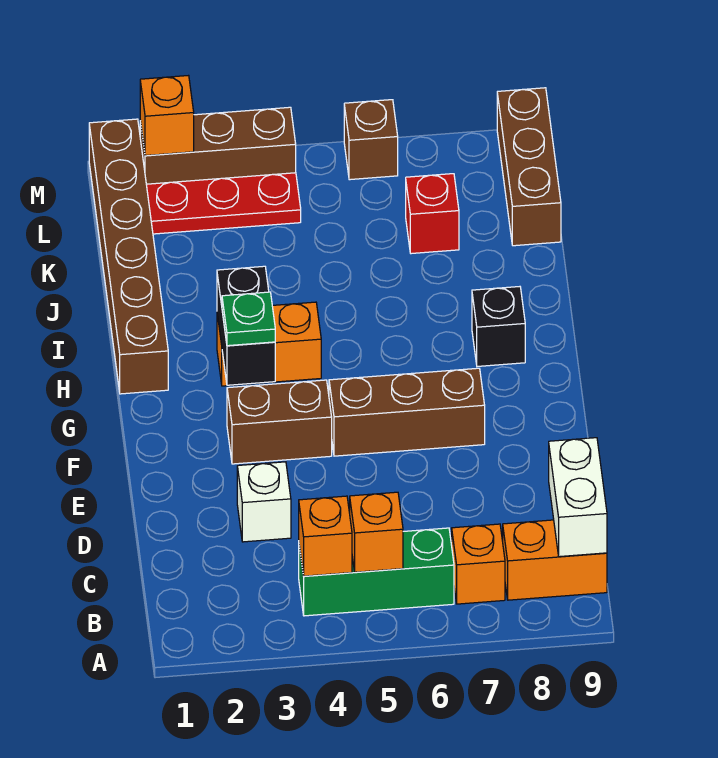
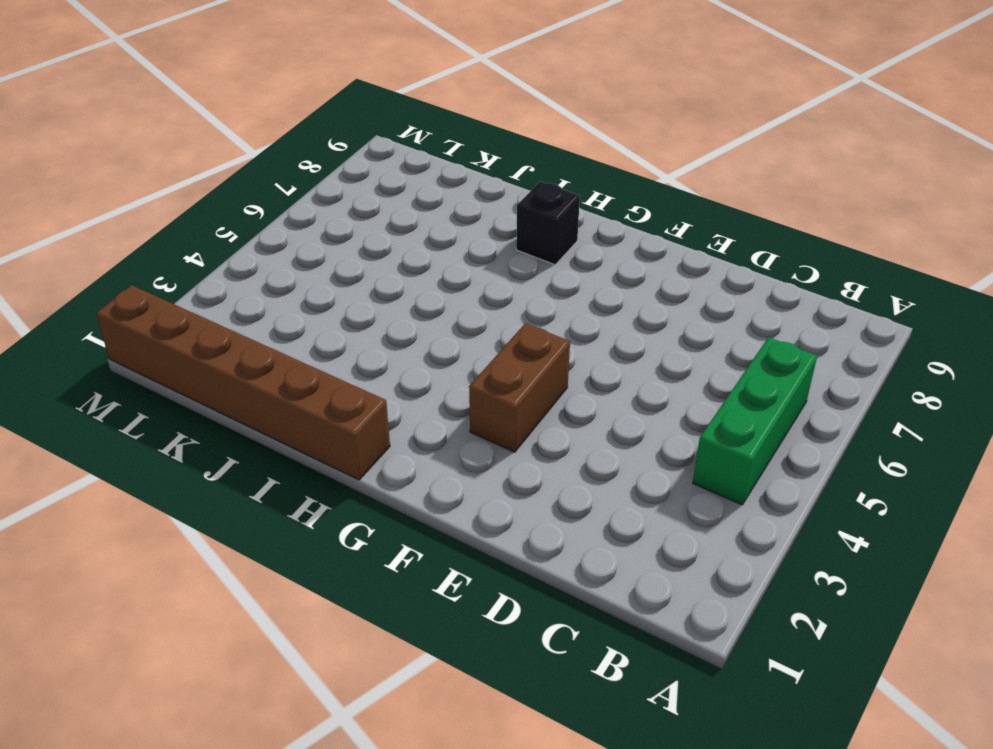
none -> orange 1x1 brick [452,524,505,604]
none -> orange 1x2 brick [503,520,607,600]
none -> white 1x1 brick [237,462,291,542]

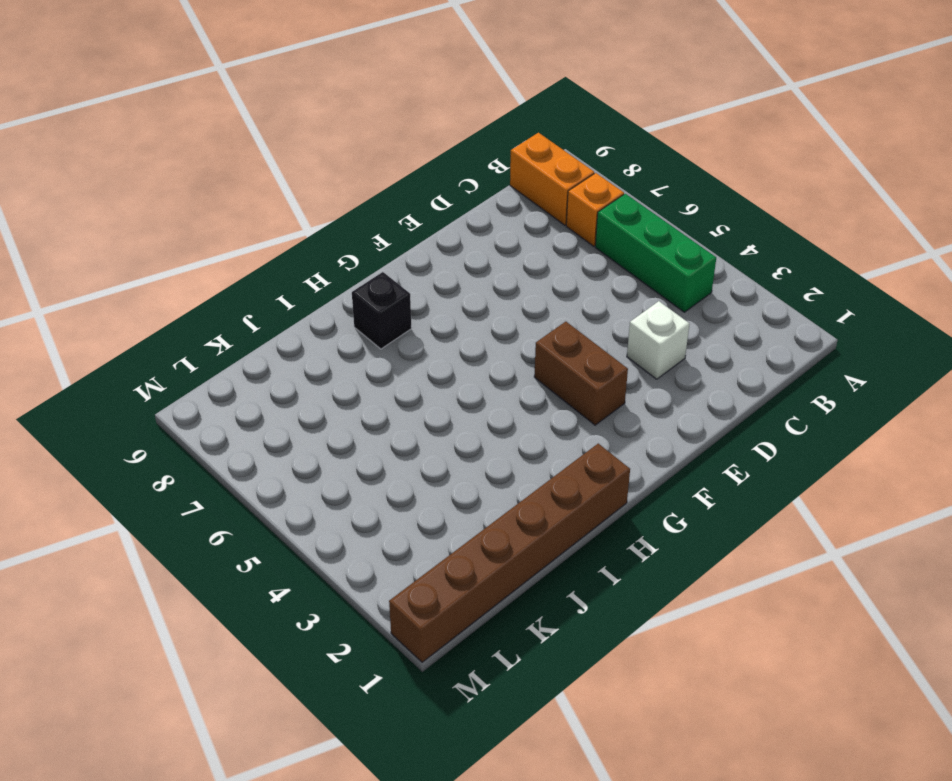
none -> brown 1x3 brick [329,368,485,456]
none -> orange 1x2 brick [217,302,321,386]
none -> red 1x1 brick [406,174,459,254]

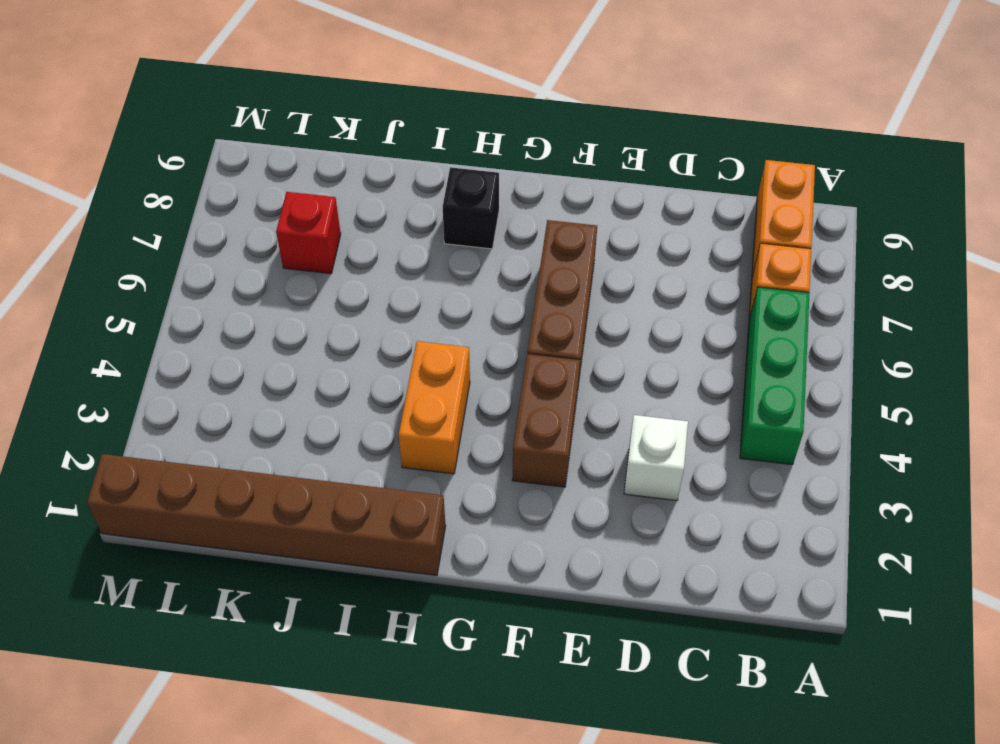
none -> brown 1x3 brick [497,88,561,246]
none -> red 1x3 plate [146,173,301,234]
none -> brown 1x3 brick [140,107,296,184]

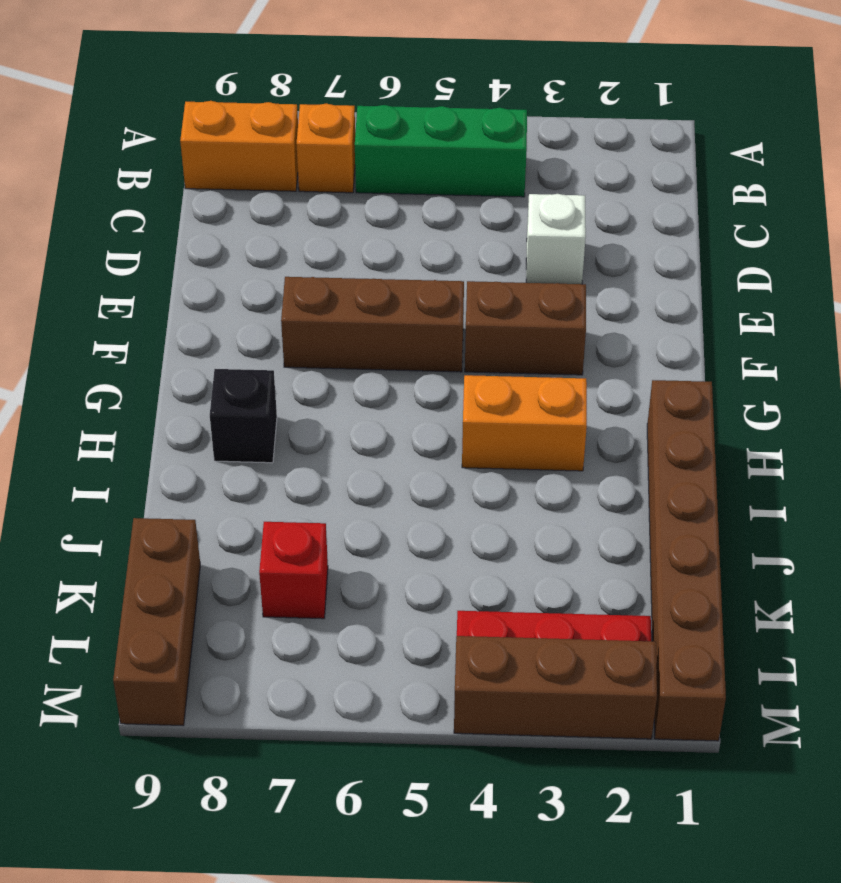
none -> brown 1x1 brick [344,100,398,180]
none -> orange 1x1 brick [299,496,352,576]
none -> orange 1x1 brick [350,492,403,572]

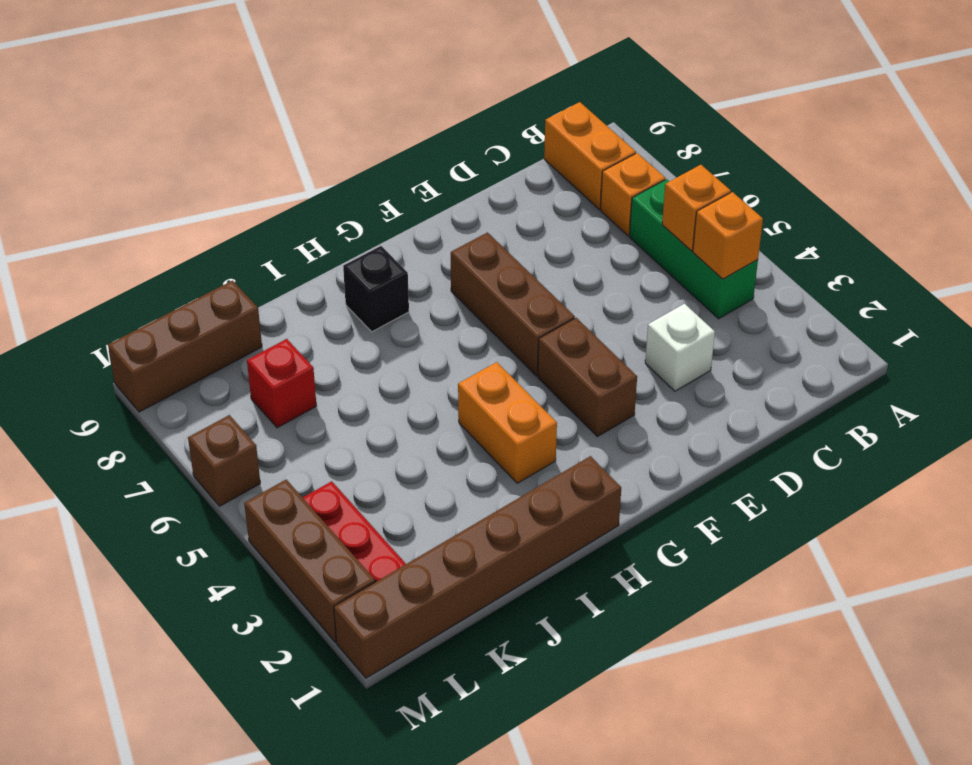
none -> white 1x2 brick [549,438,607,557]
none -> black 1x2 brick [217,266,275,385]
none -> orange 1x1 brick [140,76,194,156]

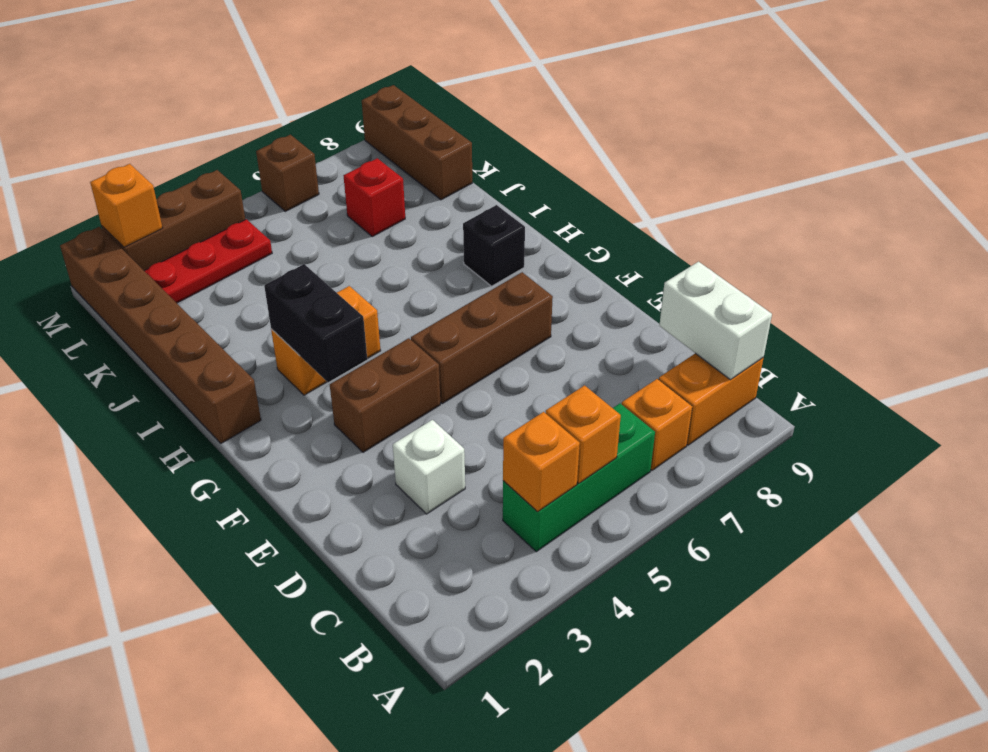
none -> green 1x1 plate [222,292,275,346]

